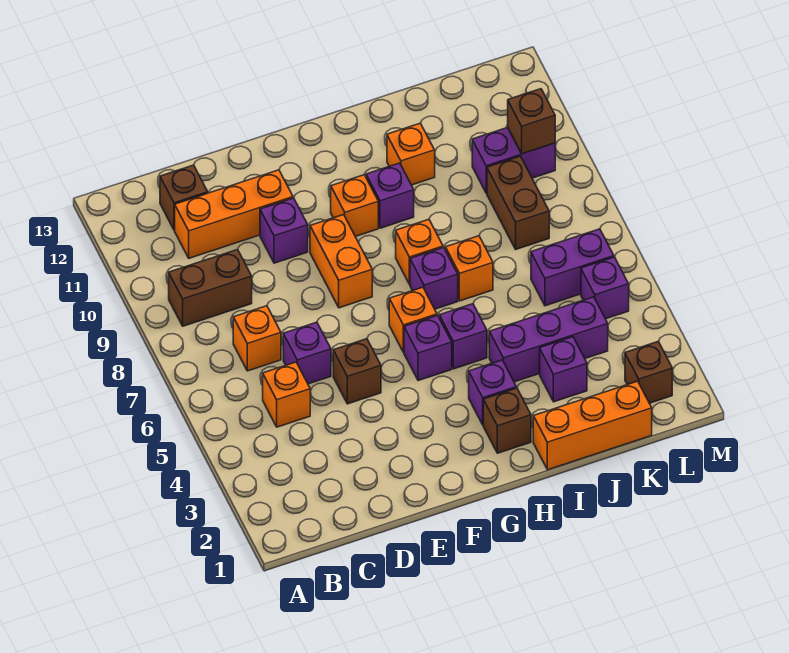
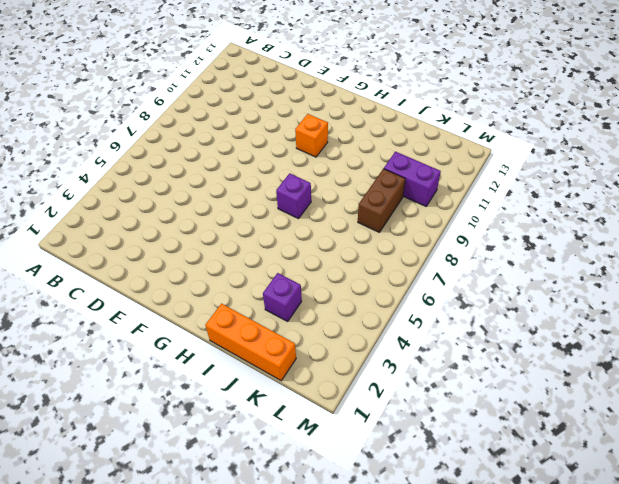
none -> brown 1x2 brick [169,249,252,326]
none -> orange 1x1 brick [263,362,310,427]
none -> orange 1x1 brick [233,306,281,371]

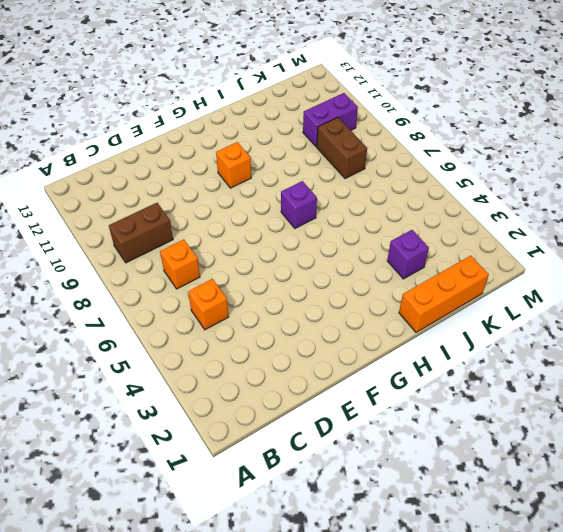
none -> orange 1x3 brick [175,170,293,258]
none -> brown 1x1 brick [160,165,208,230]
none -> purple 1x1 brick [283,322,331,384]

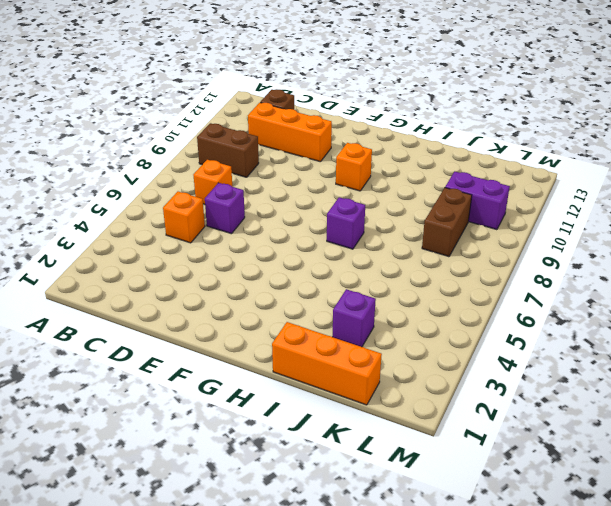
none -> brown 1x1 brick [333,339,381,404]
none -> purple 1x1 brick [260,198,308,263]
none -> orange 1x2 brick [310,215,372,308]

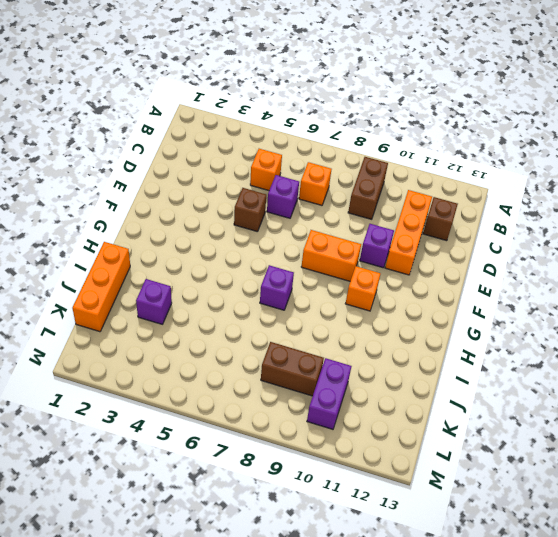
none -> purple 1x1 brick [404,315,452,381]
none -> orange 1x1 brick [389,287,437,352]
none -> brown 1x1 brick [483,388,531,453]

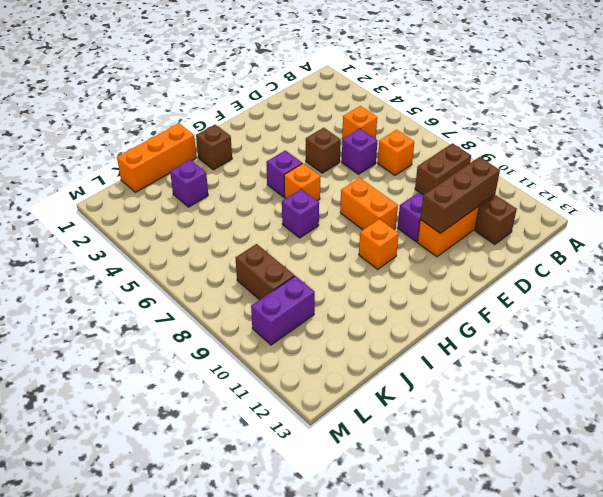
brown 1x3 brick [420,157,500,234] -> none
none -> purple 1x1 brick [469,360,516,425]
none -> purple 1x1 brick [439,304,487,369]
none -> orange 1x1 brick [396,219,443,284]

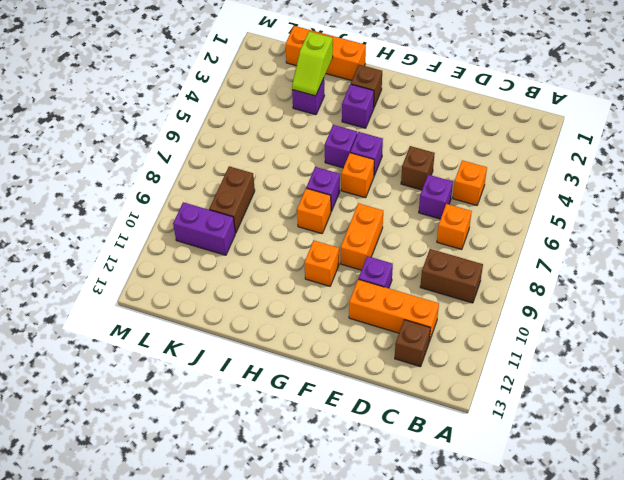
lime 1x2 slope [292,31,333,96] -> none
none -> purple 1x1 brick [366,163,414,228]
none -> purple 1x3 brick [489,297,608,382]
none -> orange 1x1 brick [446,236,493,301]

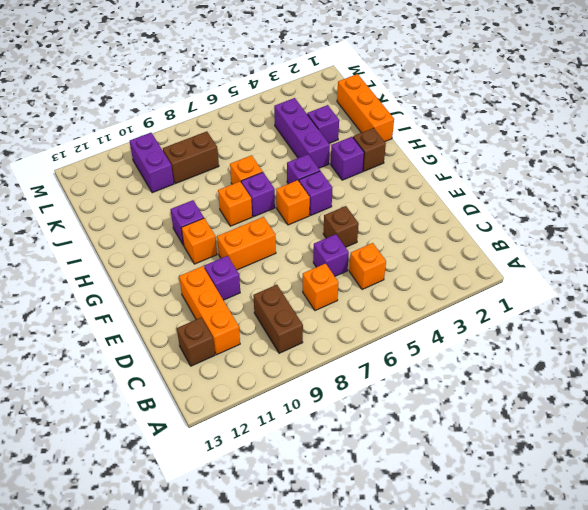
none -> orange 1x1 brick [387,123,435,185]
none -> purple 1x2 brick [531,229,614,306]
none -> brown 1x1 brick [625,341,672,403]

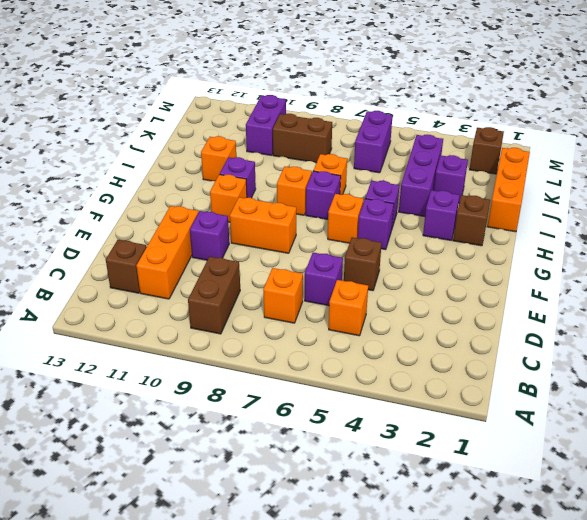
none -> purple 1x1 brick [581,257,629,319]
none -> brown 1x1 brick [508,89,555,154]

